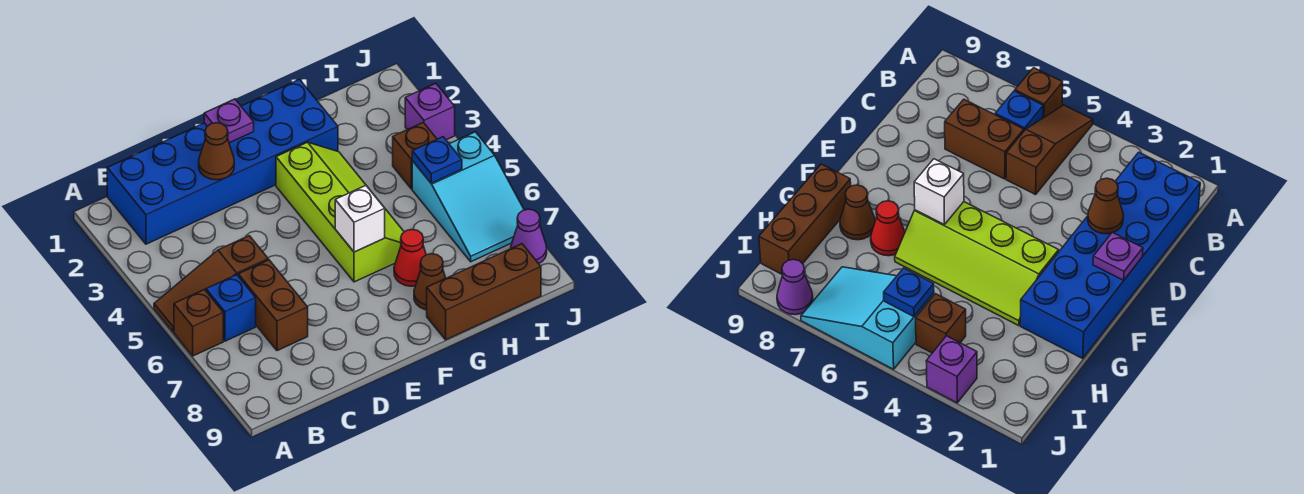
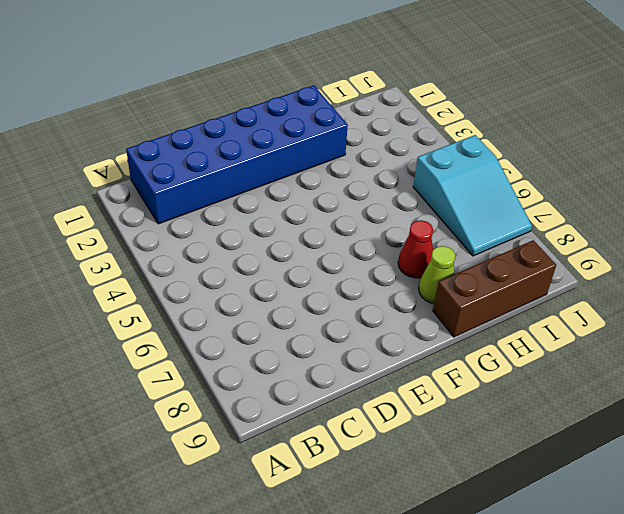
lime 1x1 cone [419,246,455,304] -> brown 1x1 cone [414,254,446,310]
none -> brown 1x3 slope [154,236,268,332]
none -> brown 1x1 brick [174,290,223,356]
none -> blue 1x1 brick [206,275,256,341]

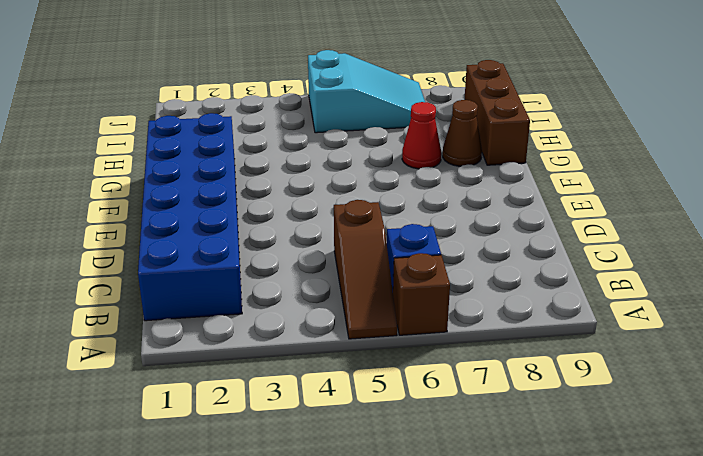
none -> brown 1x2 brick [238,260,308,351]
none -> lime 2x4 slope [276,142,404,282]
none -> brown 1x1 brick [393,123,437,189]

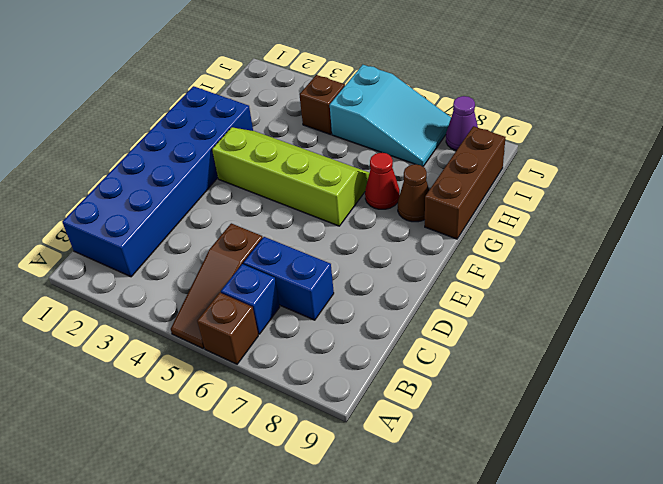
blue 1x2 brick [243,237,334,320] -> brown 1x2 brick [238,260,308,351]
none -> purple 1x1 brick [405,83,455,140]
none -> brown 1x1 cone [199,123,234,180]
none -> purple 1x1 plate [204,99,254,143]

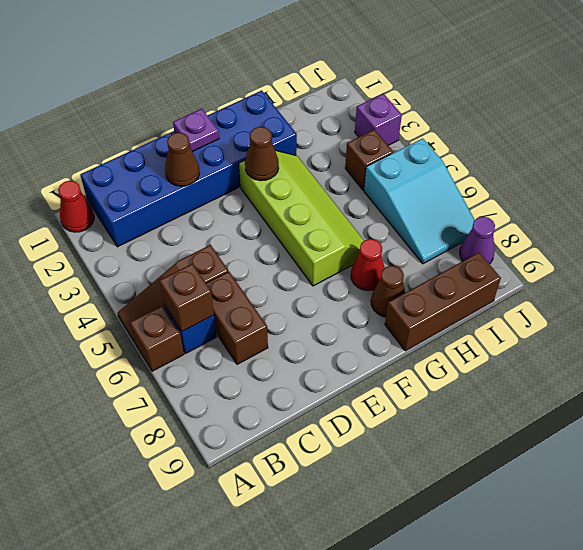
red 1x1 cone [58,181,94,232] -> none
brown 1x1 brick [159,264,214,332] -> none
brown 1x1 cone [245,127,279,181] -> none
none -> white 1x1 brick [335,186,385,252]
none -> blue 1x1 plate [412,137,462,183]

